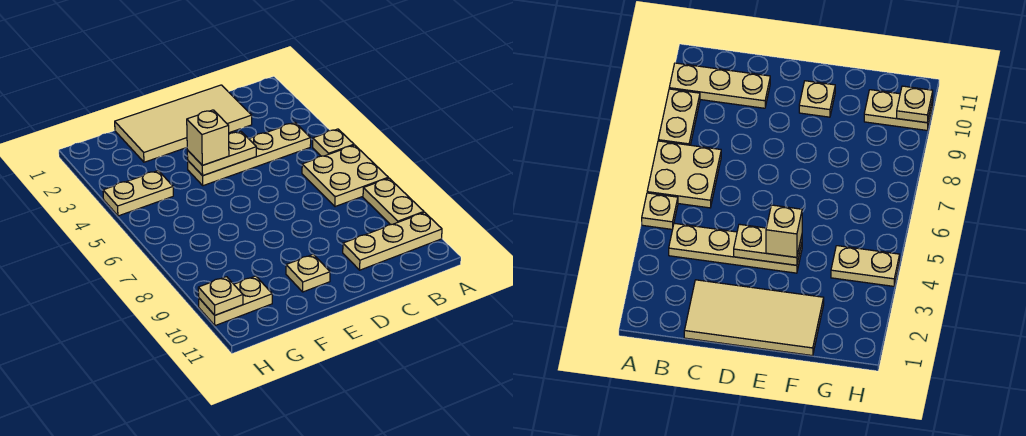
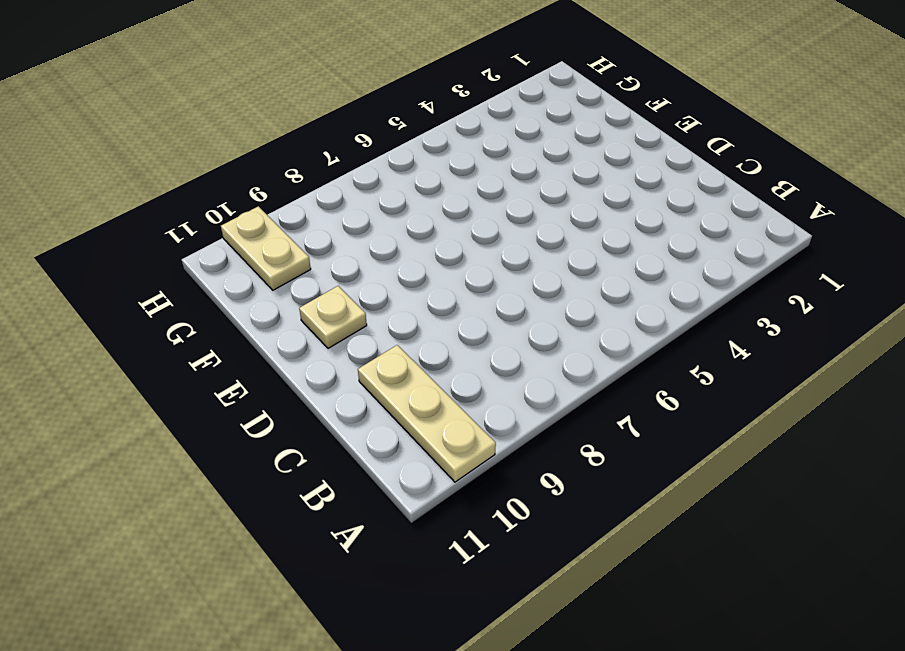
none -> tan 1x1 plate [313,129,354,156]
none -> tan 2x2 plate [302,145,388,207]
none -> tan 1x2 plate [363,178,424,225]

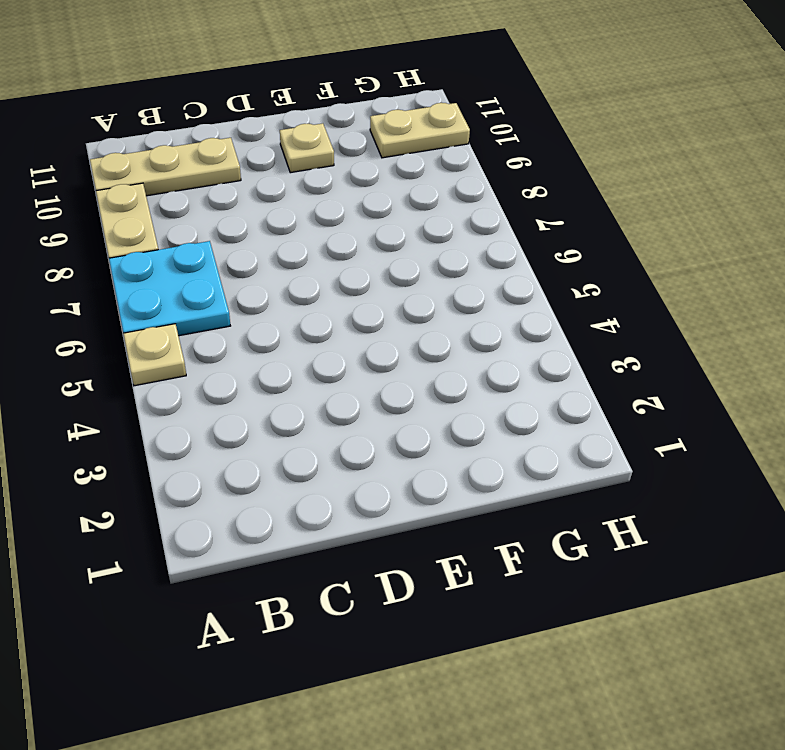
cyan 2x2 plate [109,241,230,336] -> tan 2x2 plate [302,145,388,207]
none -> tan 1x4 plate [188,123,311,186]
none -> tan 2x4 tile [115,85,252,162]
none -> tan 1x2 plate [103,171,173,216]

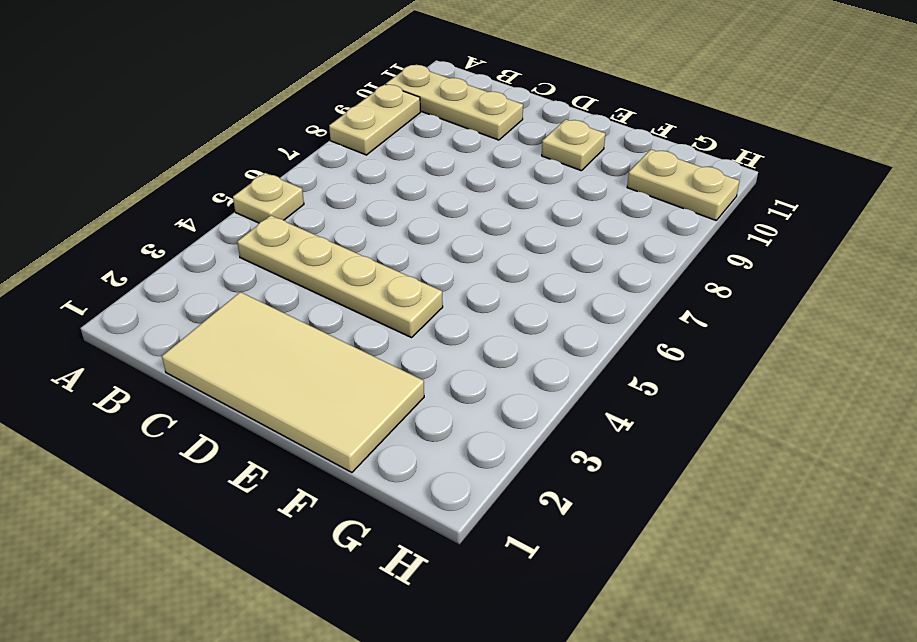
none -> tan 2x2 plate [302,145,388,207]
none -> tan 1x2 plate [103,171,173,216]
none -> tan 1x2 plate [187,131,256,176]

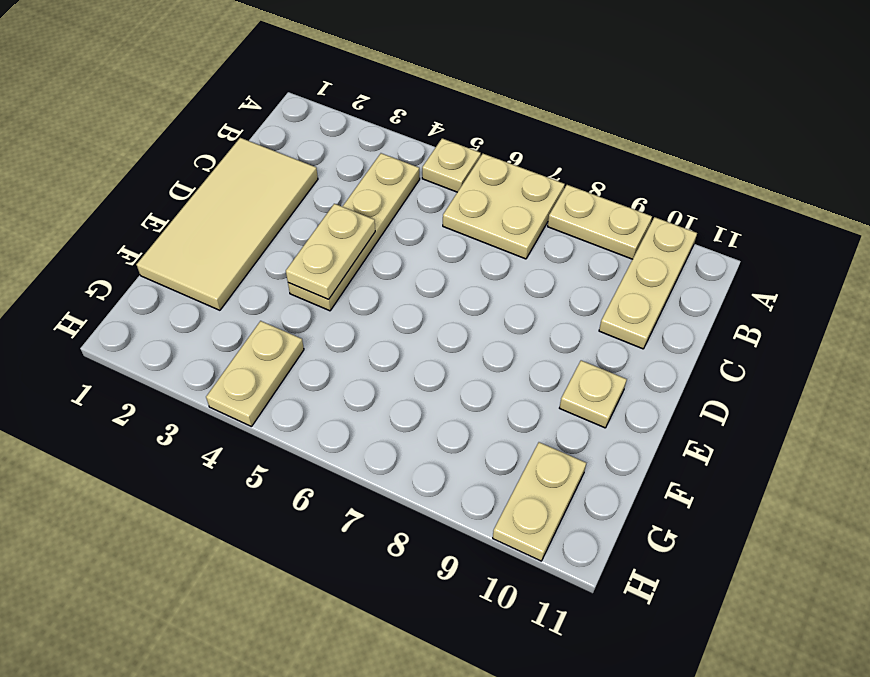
none -> tan 1x1 plate [198,277,243,315]
none -> tan 1x1 brick [187,110,229,165]

